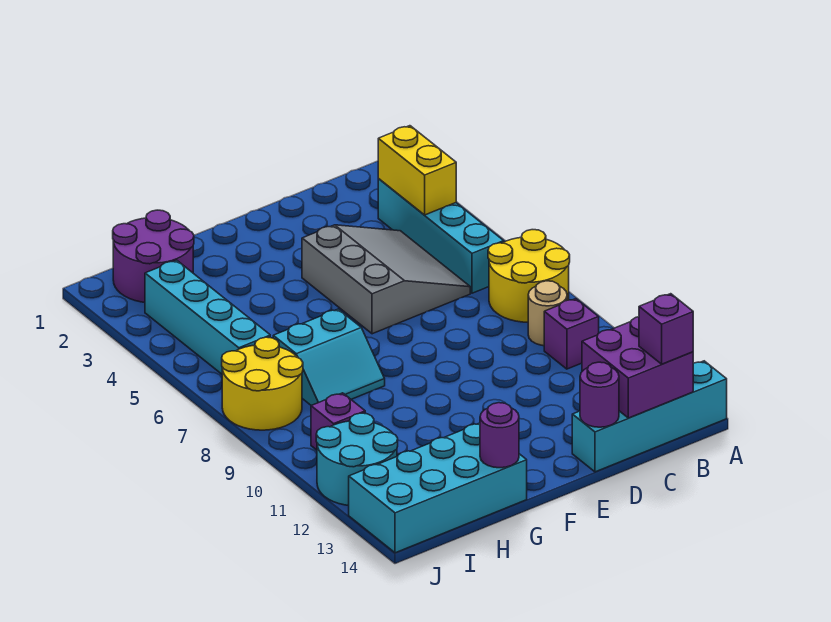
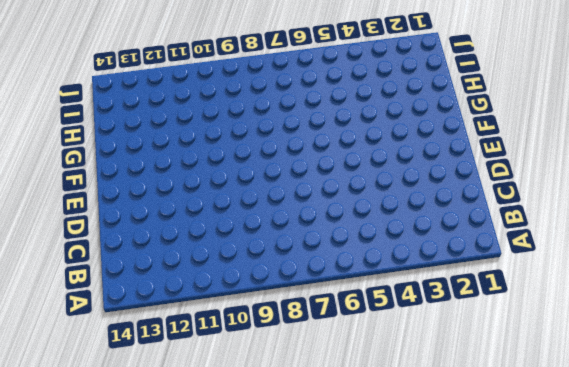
none -> yellow 2x2 round brick [488,230,570,322]
none -> cyan 1x4 brick [572,361,727,472]
none -> cyan 1x4 brick [378,179,504,293]

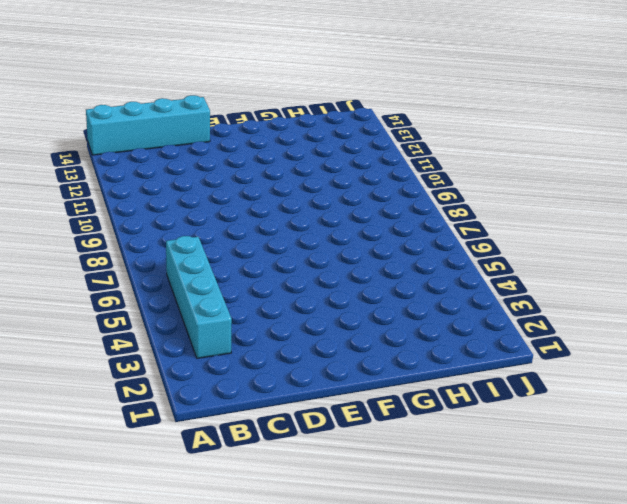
none -> yellow 2x2 round brick [488,230,570,322]
none -> tan 1x1 round brick [528,281,567,346]
none -> purple 1x1 brick [544,299,599,369]

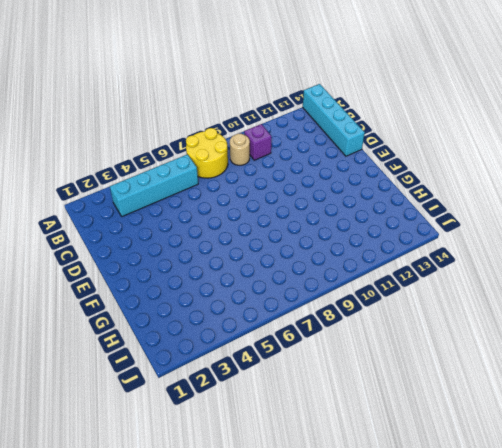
none -> grey 3x3 slope [302,225,470,334]
none -> cyan 2x2 slope [273,309,385,405]
none -> cyan 2x4 brick [349,423,527,553]

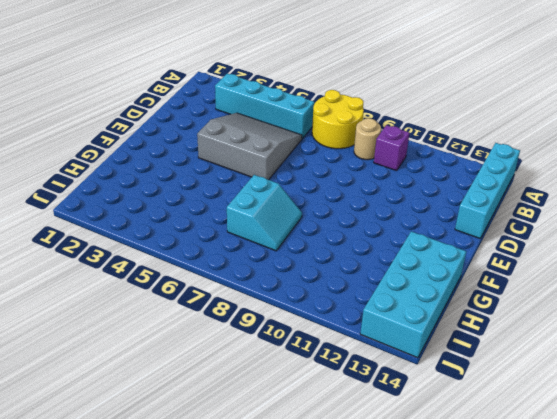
none -> purple 2x2 round brick [113,210,194,302]
none -> cyan 1x4 brick [145,260,270,374]
none -> yellow 2x2 round brick [222,337,303,430]

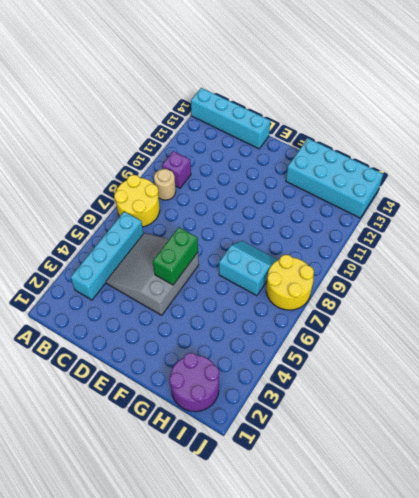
green 1x2 brick [153,227,198,285] -> none
none -> cyan 1x4 brick [145,260,270,374]
none -> purple 1x1 brick [311,393,365,450]
none -> cyan 2x2 round brick [316,413,398,506]

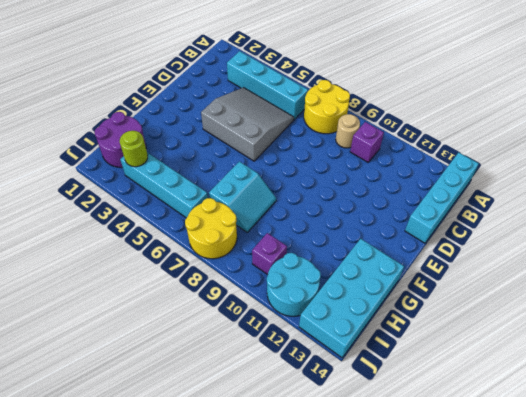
lime 1x1 round brick [120,131,148,167] -> none
none -> yellow 1x2 brick [378,126,456,215]
none -> purple 2x2 brick [582,317,693,418]
none -> purple 1x1 round brick [580,362,619,427]

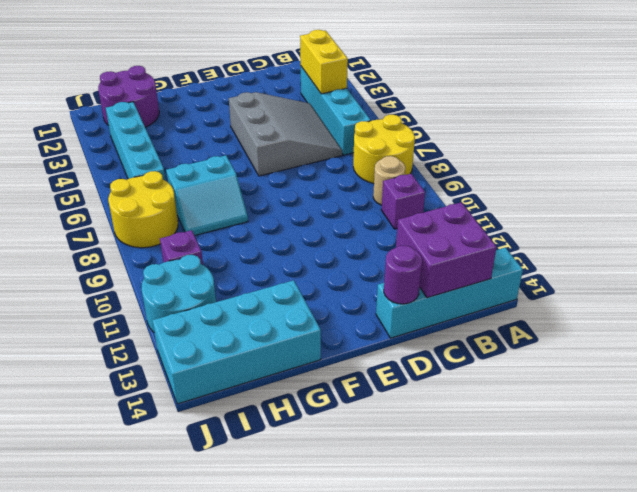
none -> purple 1x1 round brick [480,403,519,468]
none -> purple 1x1 brick [639,294,693,364]

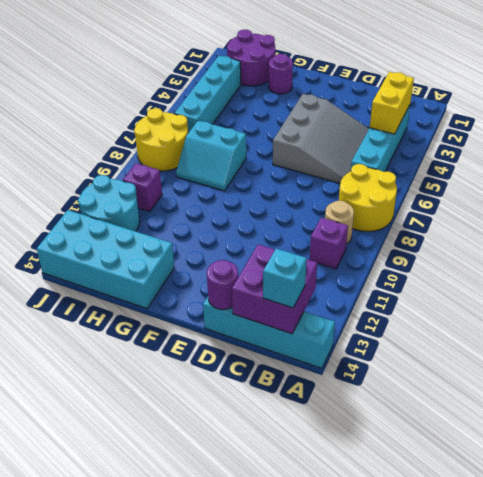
cyan 1x1 brick [263,249,307,308] -> purple 1x1 brick [639,294,693,364]
purple 1x1 round brick [269,54,293,94] -> purple 1x1 round brick moved to [480,403,519,468]

